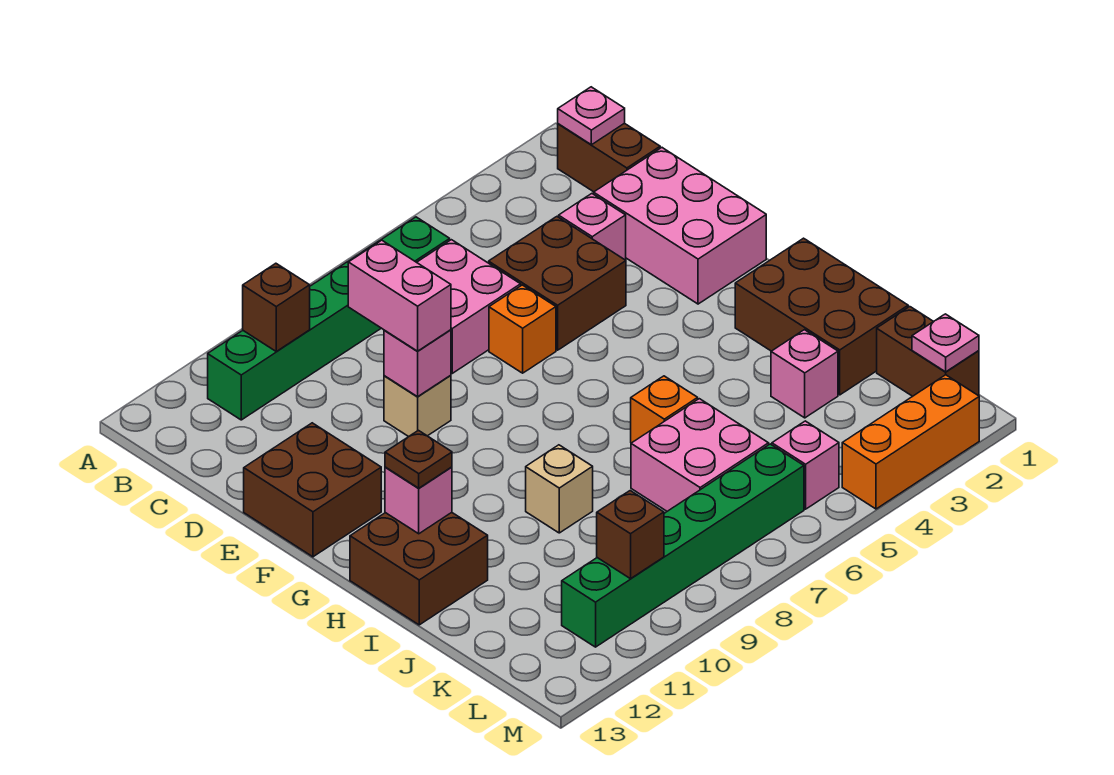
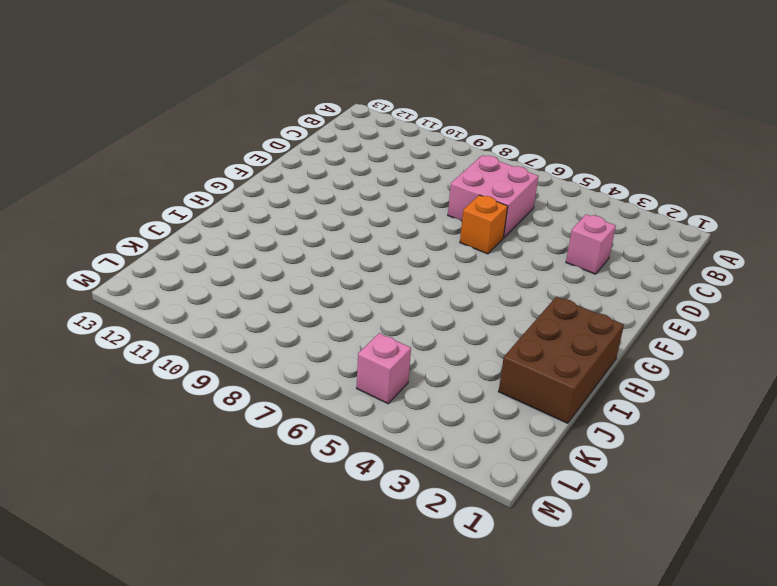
none -> brown 1x2 brick [558,123,660,192]
none -> green 1x6 brick [208,217,450,420]
none -> pink 2x3 brick [594,148,766,304]

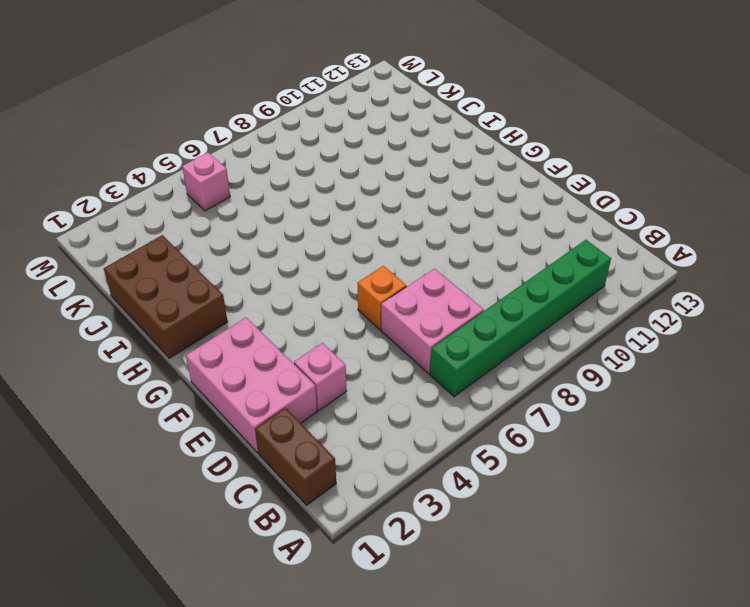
none -> brown 2x2 brick [489,217,626,350]
none -> tan 1x1 brick [384,375,451,437]
none -> brown 2x2 brick [244,423,381,557]

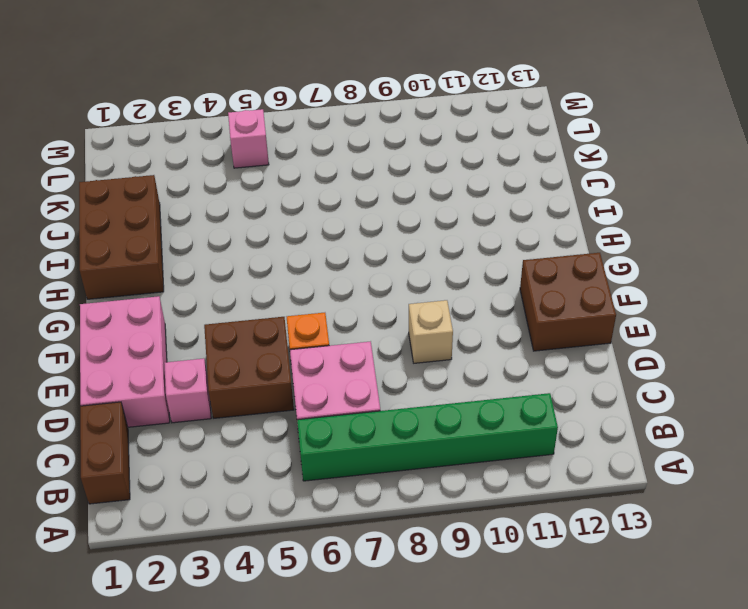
none -> brown 2x2 brick [350,513,488,625]
none -> orange 1x1 brick [631,376,698,443]
none -> tan 1x1 brick [526,445,593,533]

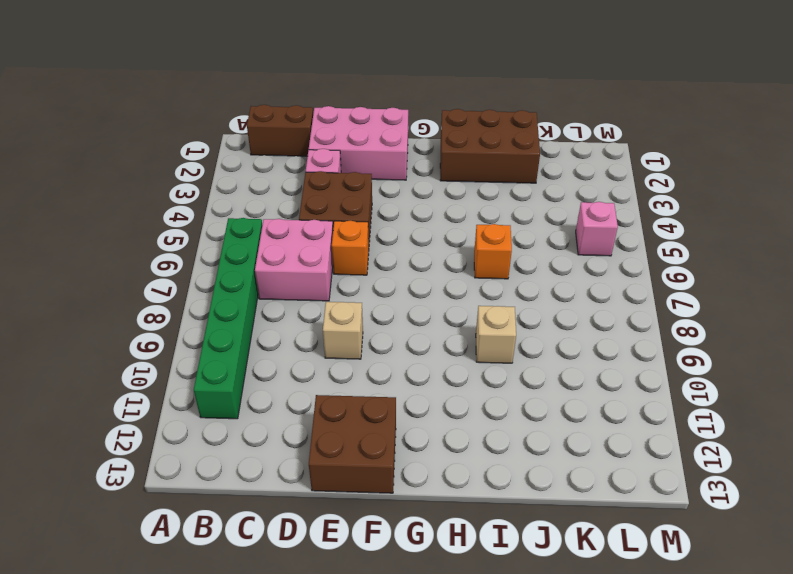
none -> brown 2x2 brick [350,513,488,625]
none -> pink 1x1 brick [771,330,838,418]
none -> pink 2x2 brick [631,399,769,511]

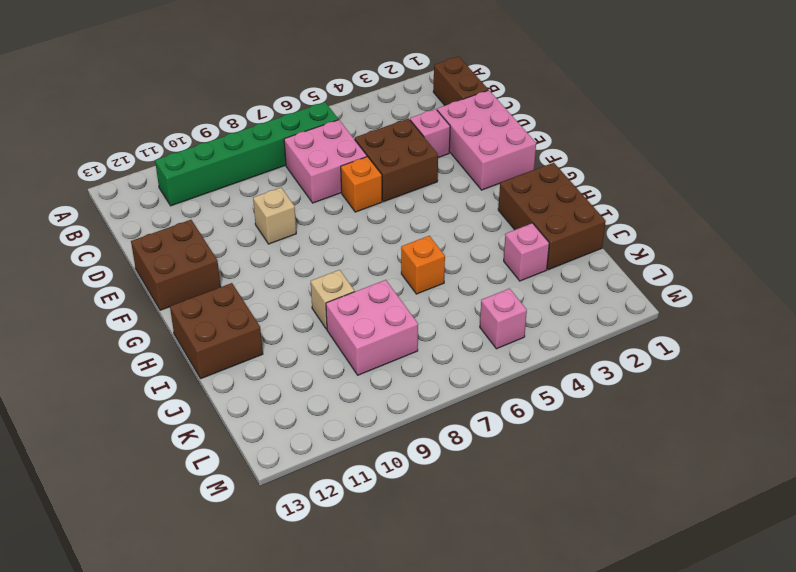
pink 2x2 brick [326,280,418,375] -> pink 2x2 brick moved to [631,399,769,511]
none -> brown 1x2 brick [877,307,979,396]
none -> green 1x6 brick [562,444,804,647]
none -> orange 1x3 brick [842,375,979,509]

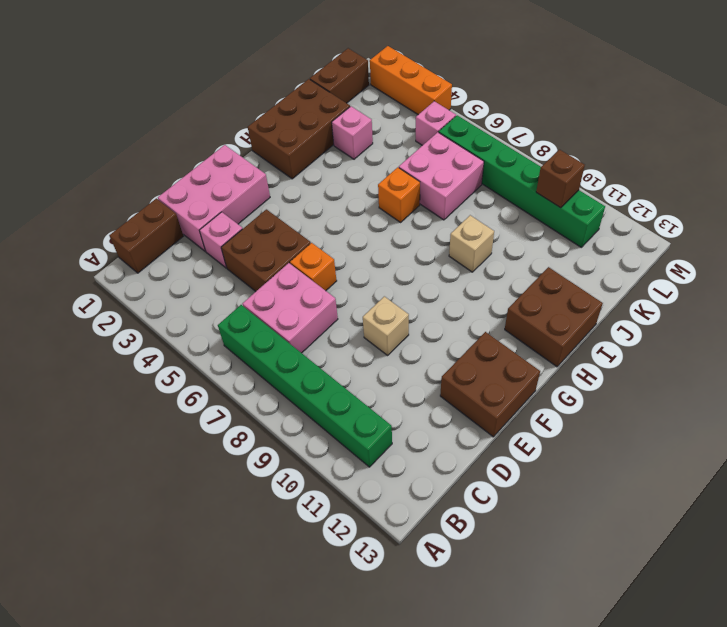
none -> pink 1x1 plate [558,87,625,145]
none -> brown 1x1 brick [243,263,310,351]
none -> pink 1x1 brick [384,330,451,397]

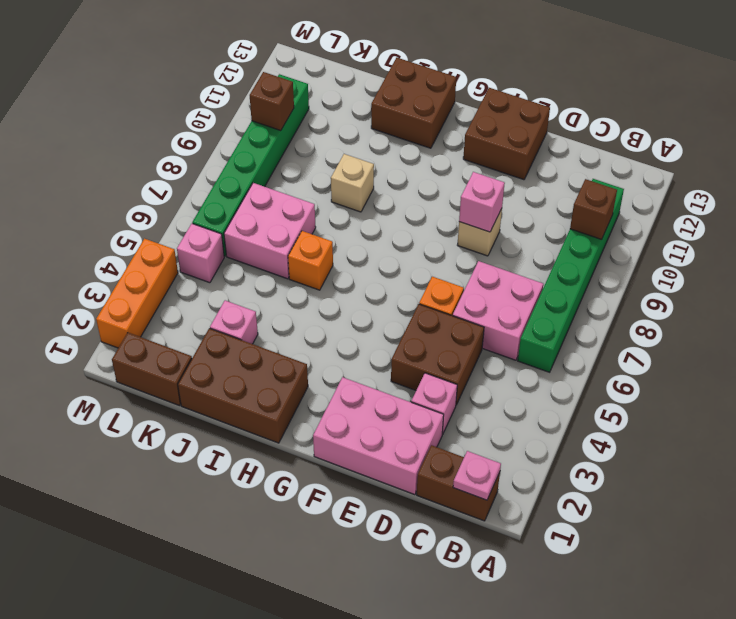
none -> pink 1x1 brick [385,467,452,534]
none -> pink 1x1 plate [912,314,979,372]
none -> pink 1x2 brick [348,240,451,351]

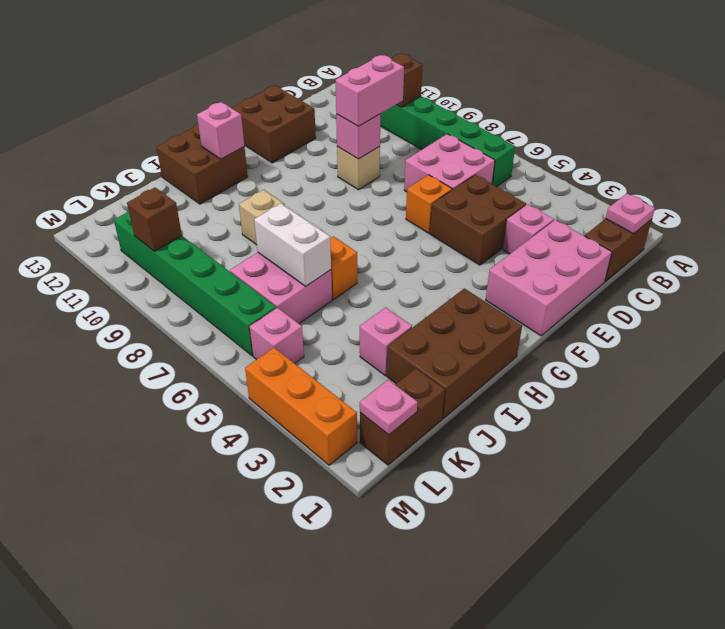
white 1x2 brick [254,203,331,286] -> none
none -> brown 1x1 plate [385,430,452,488]

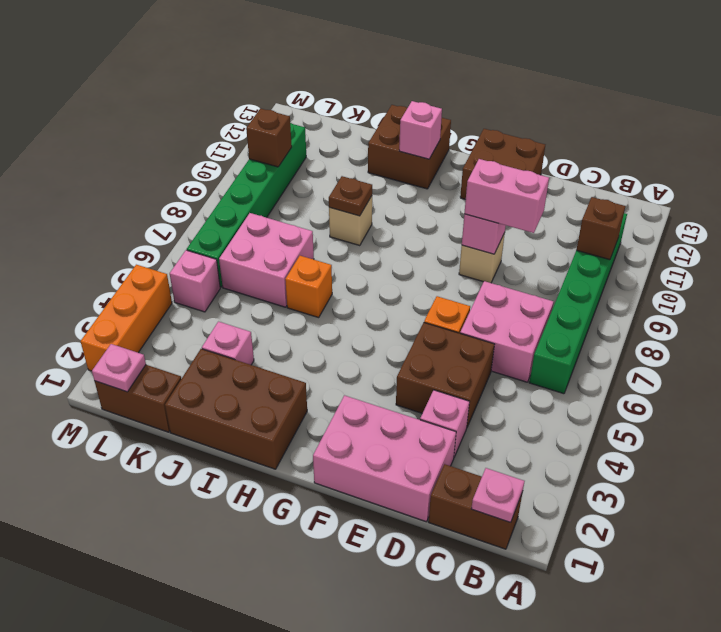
brown 1x1 plate [329,176,372,216] -> brown 1x1 plate moved to [385,430,452,488]

